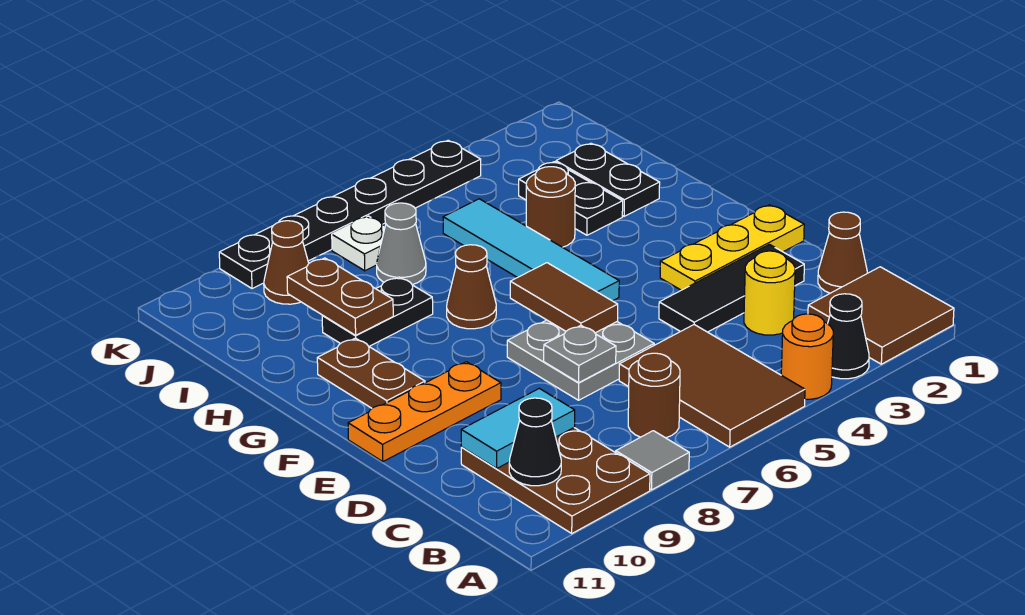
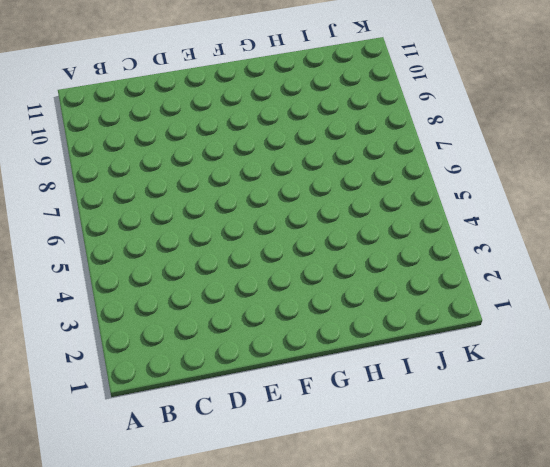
none -> brown 2x2 tile [808,267,954,364]
none -> black 1x1 cone [828,294,869,379]
none -> orange 1x1 round brick [781,314,833,399]

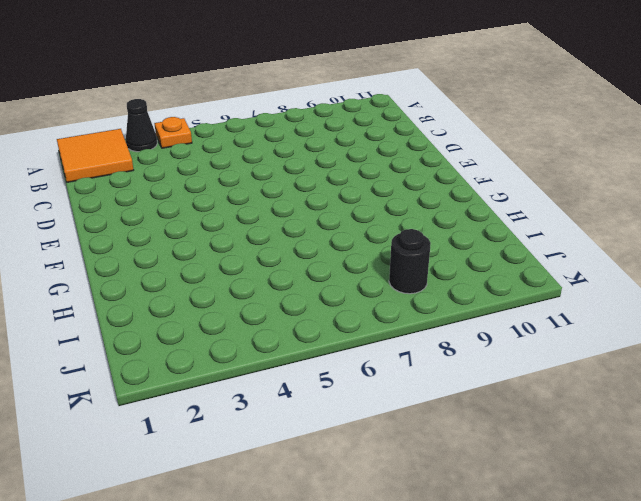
orange 2x2 tile [57,129,133,182] -> brown 2x2 tile [808,267,954,364]
orange 1x1 plate [154,117,192,148] -> orange 1x1 round brick [781,314,833,399]
black 1x1 round brick [389,229,431,294] -> none
none -> brown 2x3 tile [619,325,805,447]
none -> grey 1x1 tile [616,431,689,490]
none -> brown 2x3 plate [461,428,650,533]

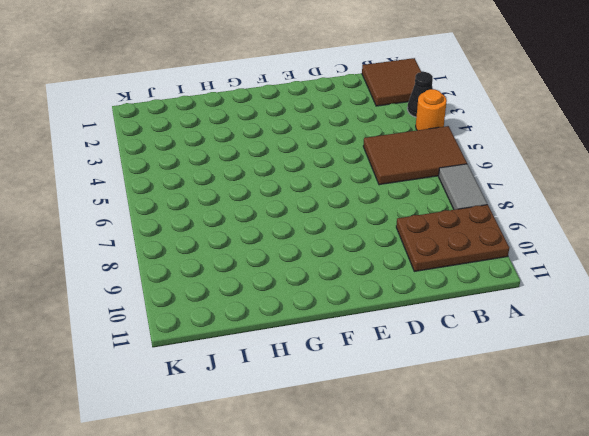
grey 1x2 tile [439,164,487,210] -> grey 1x1 tile [616,431,689,490]
none -> brown 1x1 round brick [628,353,680,438]
none -> brown 1x1 cone [818,212,867,293]
none -> yellow 1x1 round brick [744,251,795,335]

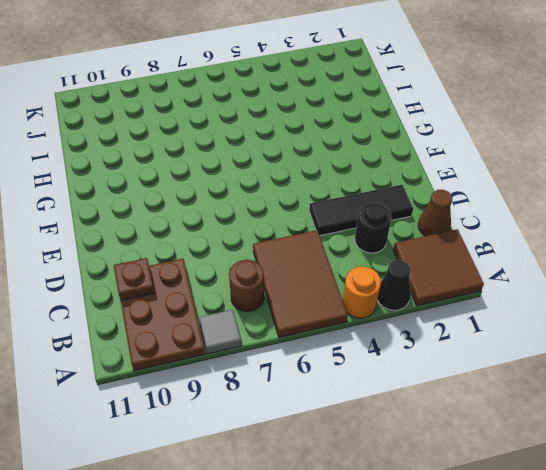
black 1x1 round brick [355,203,391,253] -> yellow 1x1 round brick [744,251,795,335]
brown 1x1 plate [114,258,154,300] -> cyan 1x2 tile [461,388,575,468]
none -> grey 2x2 plate [507,320,654,400]
none -> yellow 1x3 plate [660,205,804,290]
none -> orange 1x3 plate [348,362,501,461]

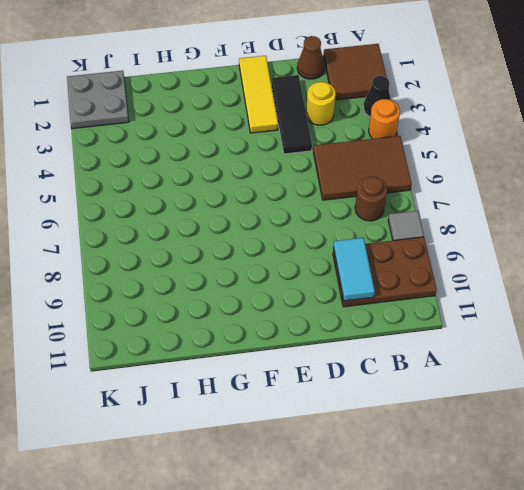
yellow 1x3 tile [239,55,278,133] -> yellow 1x3 plate [660,205,804,290]
grey 2x2 plate [67,71,129,129] -> grey 2x2 plate moved to [507,320,654,400]
none -> orange 1x3 plate [348,362,501,461]
none -> cyan 1x4 tile [443,199,619,301]
none -> brown 1x2 plate [317,338,425,408]

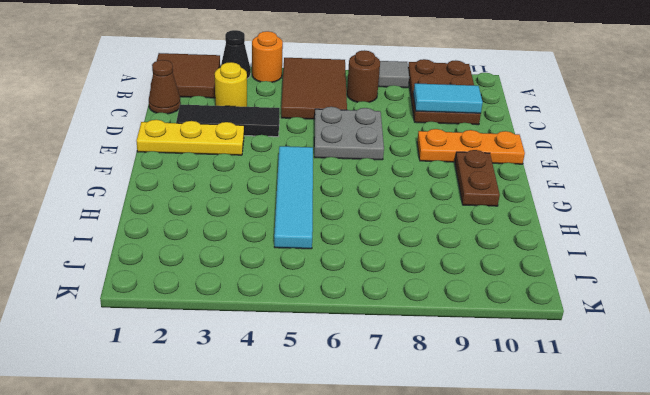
none -> brown 1x1 cone [447,245,496,329]
none -> black 1x2 plate [556,143,660,216]
none -> black 1x2 plate [519,162,623,235]

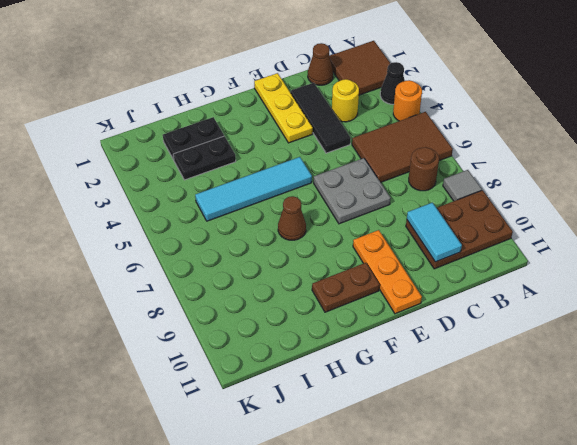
none -> brown 1x1 round brick [526,167,575,247]
none -> black 1x2 plate [322,277,433,346]
none -> grey 1x1 cone [377,203,426,285]

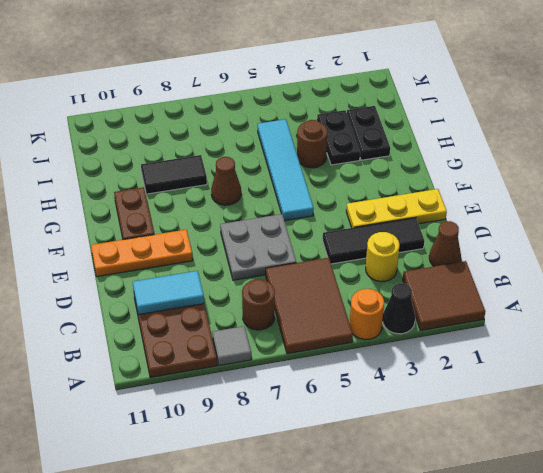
black 1x2 tile [141,155,207,194] -> black 1x2 plate [322,277,433,346]
none -> grey 1x1 cone [377,203,426,285]
none -> white 1x1 plate [332,216,385,271]
none -> brown 1x1 cone [264,221,309,304]

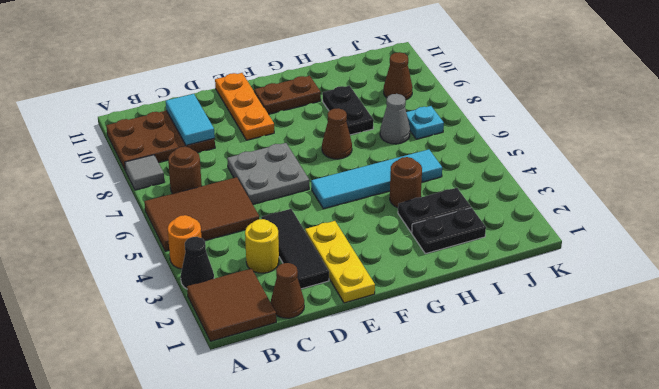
cyan 1x1 plate [406,106,444,139] -> white 1x1 plate [332,216,385,271]
none -> black 1x6 plate [219,140,481,289]
none -> black 1x1 cone [509,398,561,486]
none -> grey 1x1 plate [544,325,616,382]

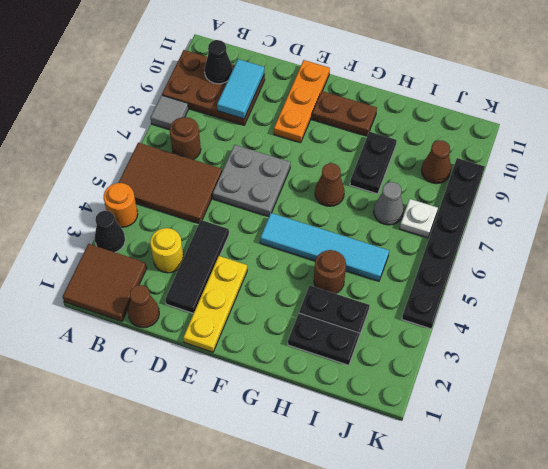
none -> grey 1x1 plate [544,325,616,382]
none -> brown 1x2 tile [510,263,618,333]
none -> brown 1x2 plate [287,258,393,335]

